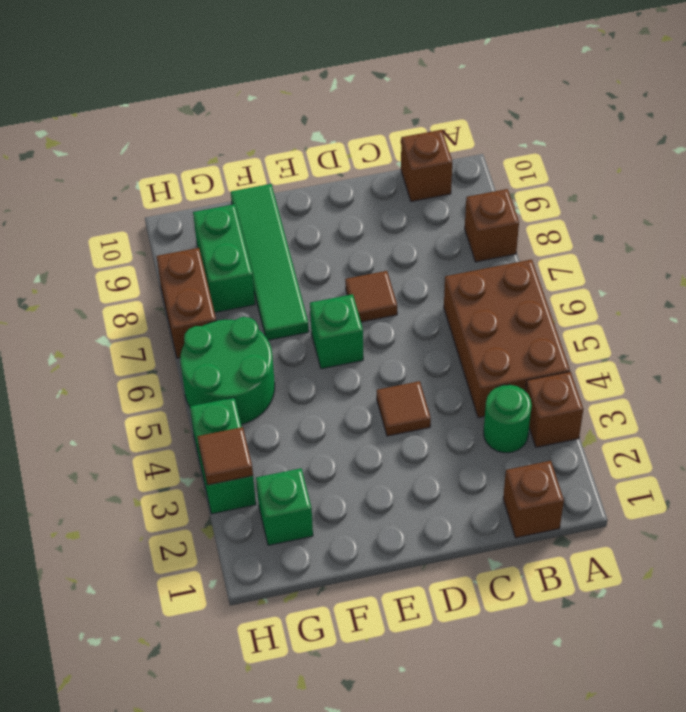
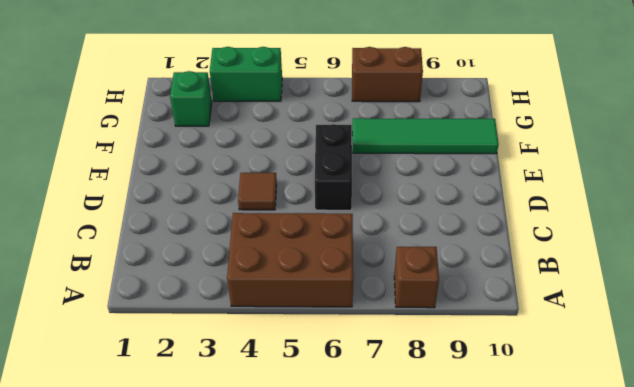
black 1x2 brick [315,124,352,210] -> green 1x1 brick [310,294,363,369]
none -> brown 1x1 brick [526,372,583,447]
none -> brown 1x1 brick [503,461,564,538]
none -> green 1x1 round brick [484,385,532,453]

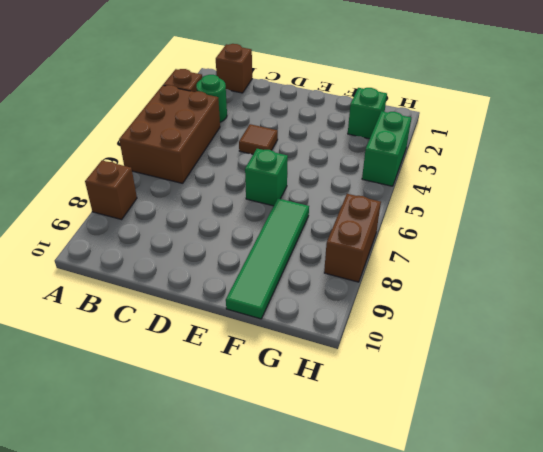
none -> brown 1x1 brick [401,130,452,202]
none -> brown 1x1 tile [345,271,397,322]
none -> green 2x2 round brick [180,317,275,424]

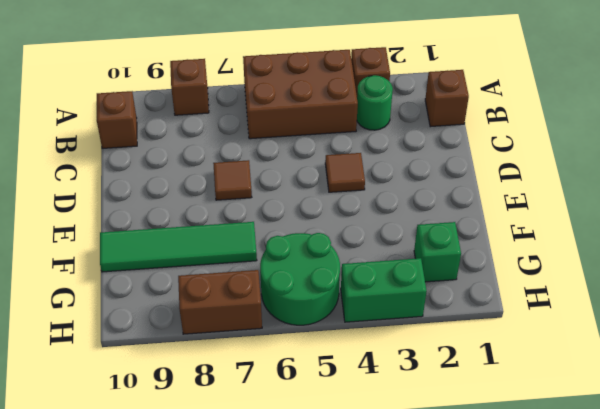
none -> green 1x1 brick [310,294,363,369]
none -> green 1x2 brick [193,204,255,312]
none -> brown 1x1 tile [197,427,253,485]

